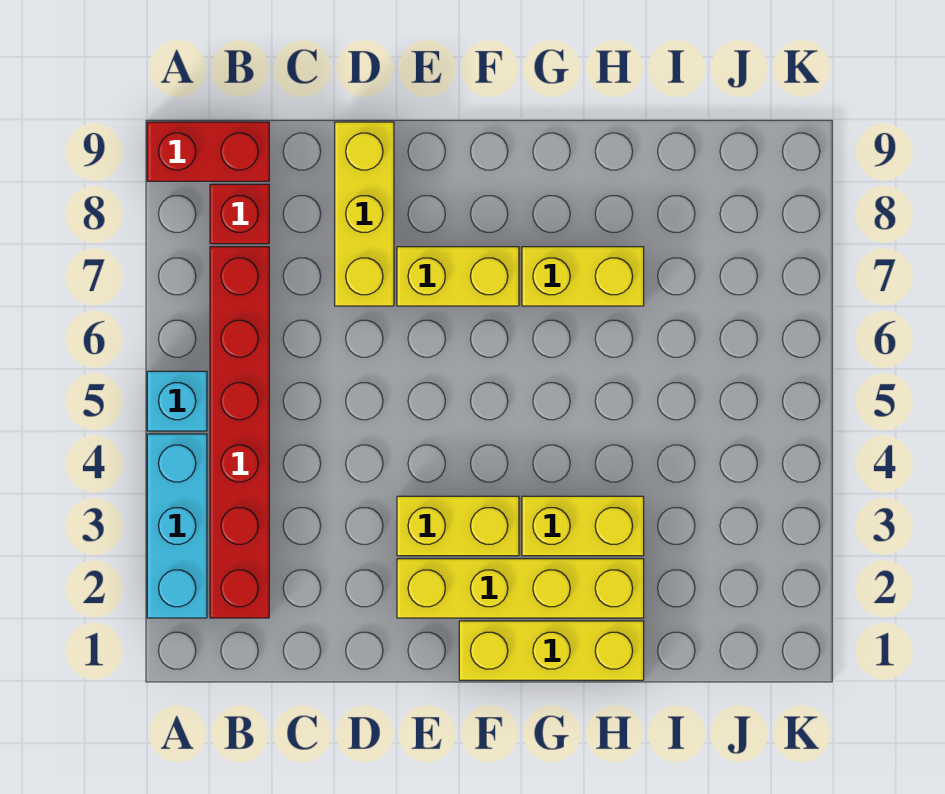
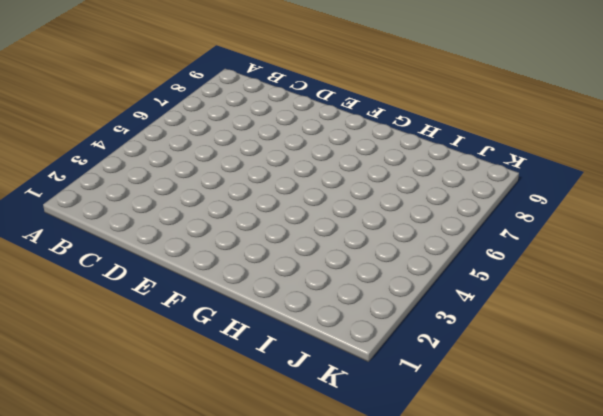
none -> cyan 1x3 brick [147,434,207,618]
none -> cyan 1x1 brick [147,371,207,431]
none -> red 1x2 brick [147,122,269,181]

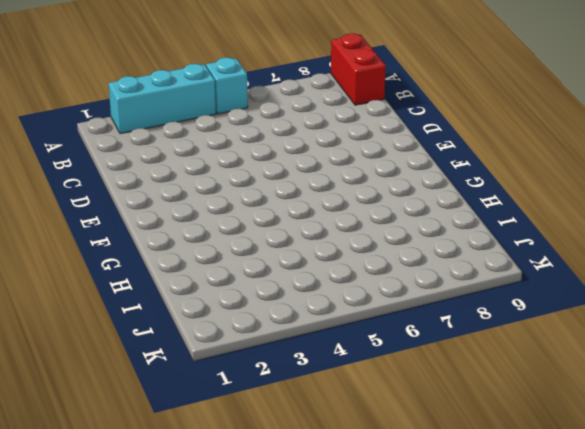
none -> red 1x6 brick [210,247,269,618]
none -> red 1x1 brick [210,184,269,244]
none -> yellow 1x3 brick [335,122,394,306]

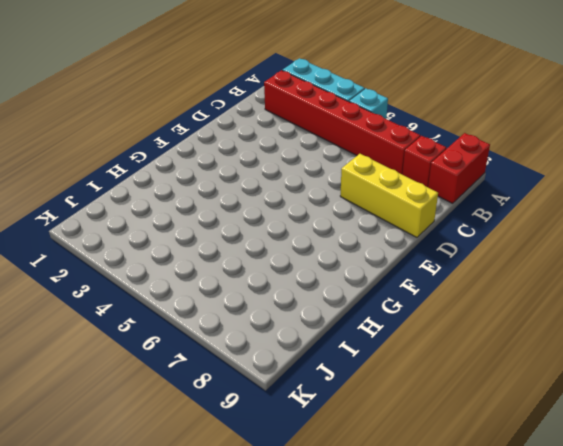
none -> yellow 1x4 brick [397,559,644,618]
none -> yellow 1x2 brick [397,496,519,556]
none -> yellow 1x2 brick [397,247,519,306]

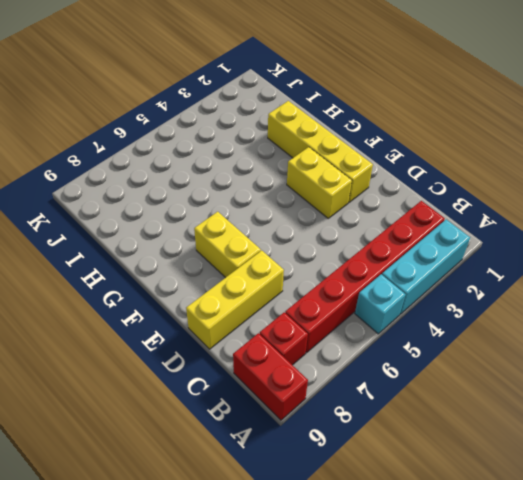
none -> yellow 1x3 brick [459,621,644,680]
none -> yellow 1x2 brick [522,496,644,556]
none -> yellow 1x2 brick [522,247,644,306]

